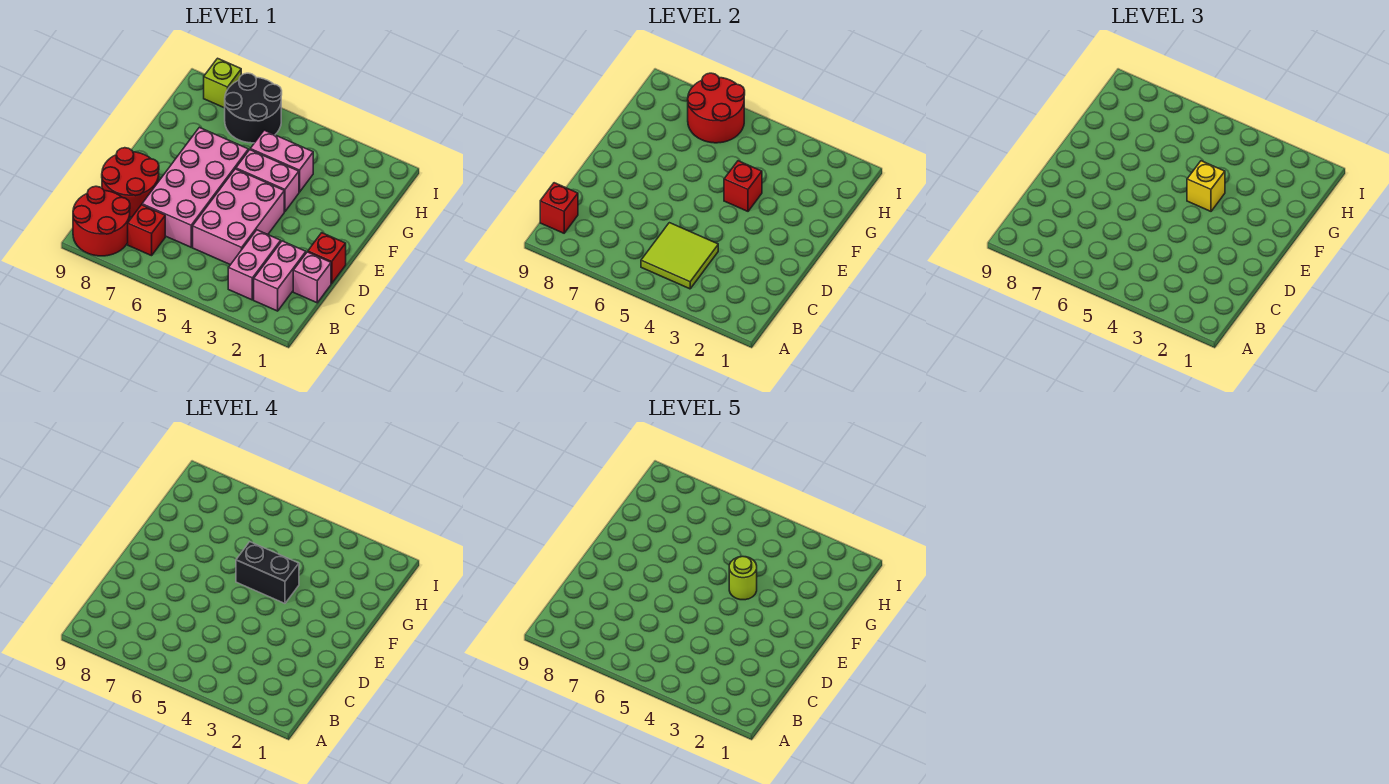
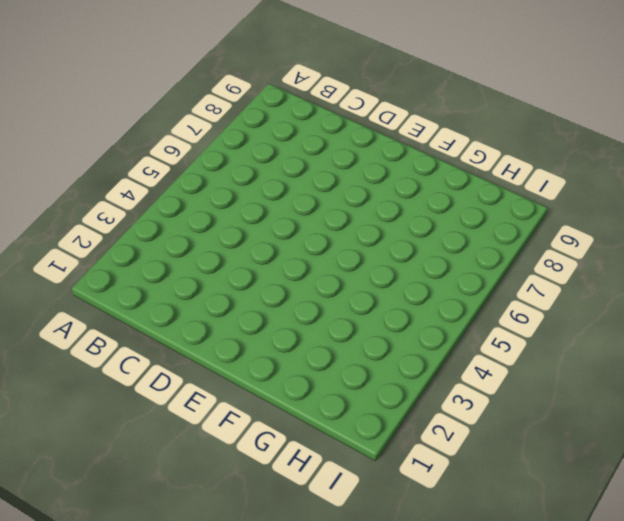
none -> red 2x2 round brick [73,186,130,256]
none -> pink 1x2 brick [254,241,306,311]
none -> pink 1x2 brick [228,230,281,300]

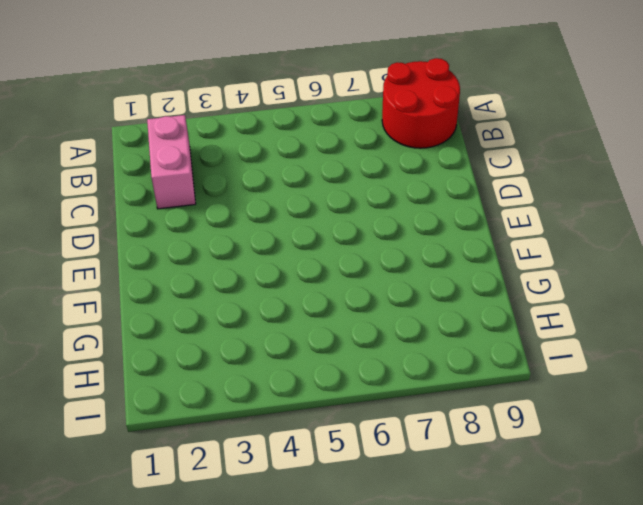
none -> pink 1x2 brick [228,230,281,300]
none -> red 1x1 brick [128,205,165,256]
none -> pink 1x1 brick [293,252,331,303]

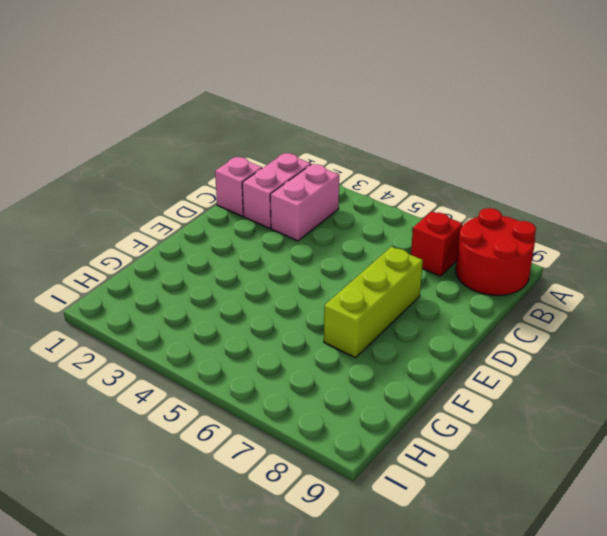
lime 1x3 brick [324,247,423,358] -> pink 2x4 brick [142,127,248,247]
none -> pink 2x3 brick [193,169,284,265]
none -> red 2x2 round brick [102,148,159,217]
none -> red 1x1 brick [308,233,346,284]

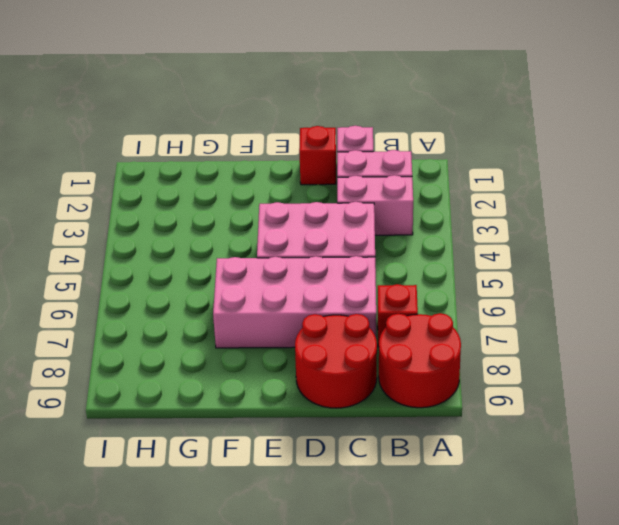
none -> pink 1x2 brick [236,150,299,211]
none -> pink 1x2 brick [250,130,313,192]
none -> black 2x2 round brick [225,73,282,143]

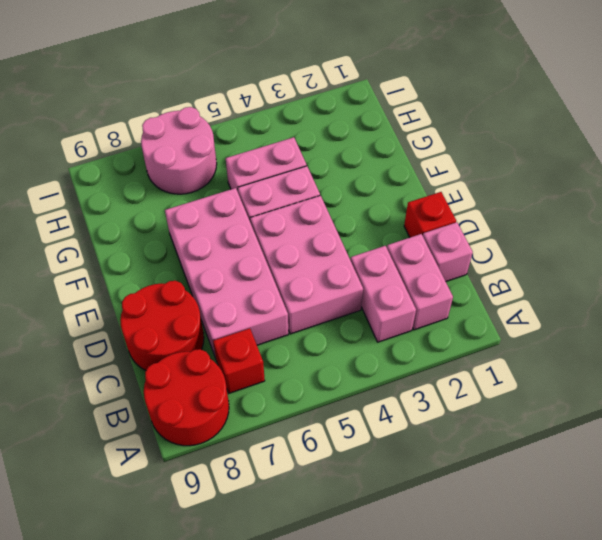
pink 2x2 round brick [141,107,217,194] -> black 2x2 round brick [225,73,282,143]
none -> lime 1x1 brick [204,58,241,108]
none -> lime 2x2 tile [641,223,718,289]
none -> red 1x1 brick [540,183,578,233]

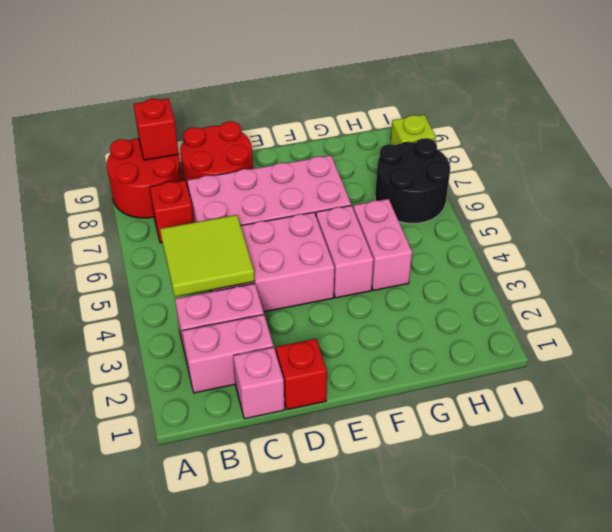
none -> red 1x1 brick [724,161,762,211]
none -> red 2x2 round brick [688,73,745,143]
none -> yellow 1x1 brick [1187,161,1225,211]

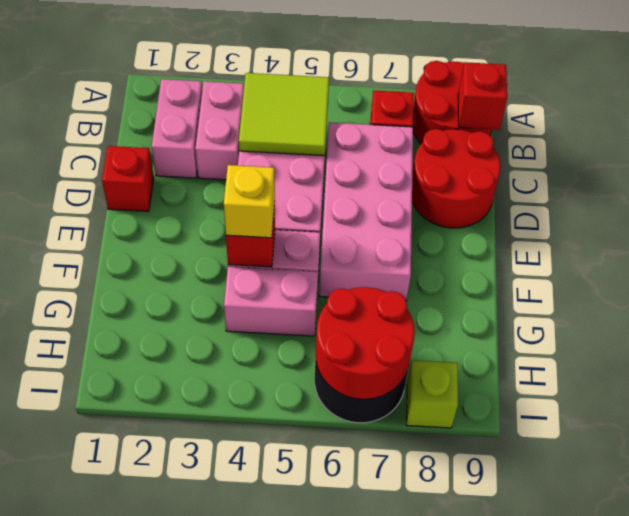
none -> pink 1x1 brick [293,252,331,303]
none -> black 1x2 brick [236,542,299,603]
none -> lime 1x1 round brick [729,557,757,600]

